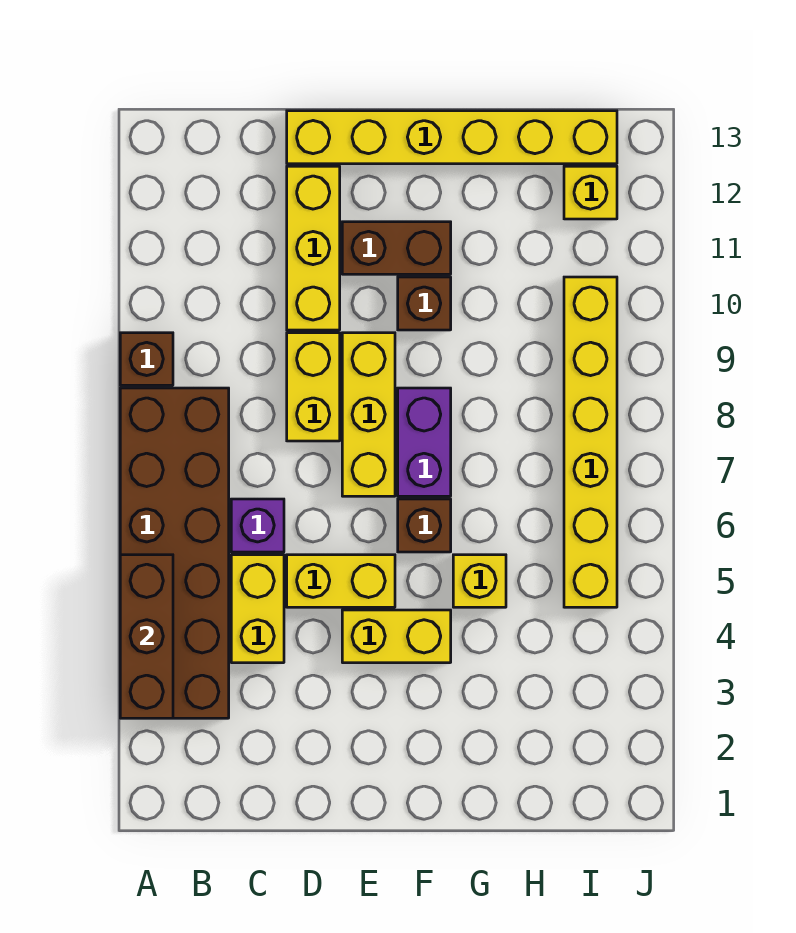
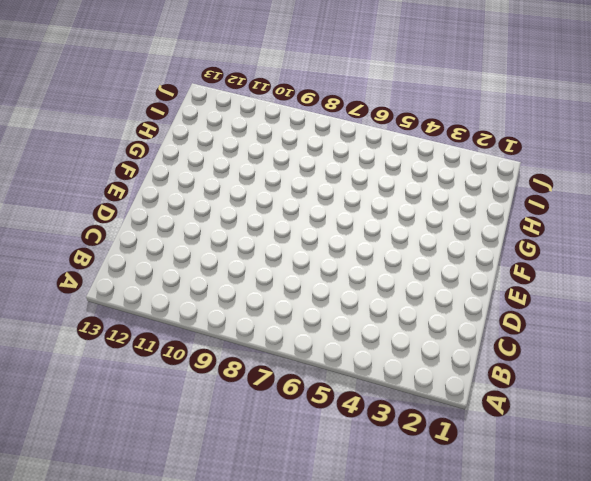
none -> brown 2x6 brick [120,388,229,718]
none -> brown 1x1 brick [120,333,173,385]
none -> yellow 1x2 brick [231,555,284,663]

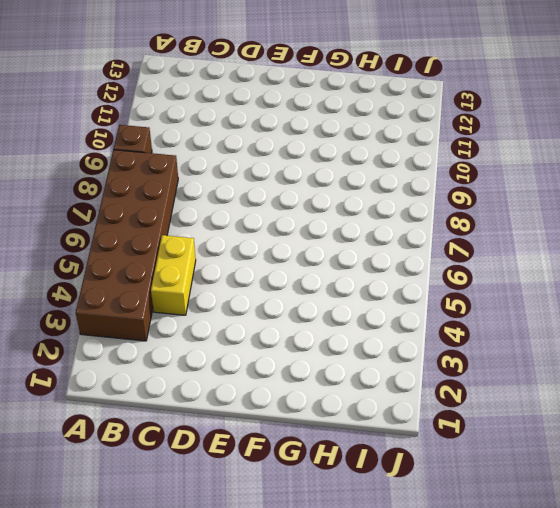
none -> purple 1x1 brick [231,499,284,552]
none -> yellow 1x2 brick [287,555,395,607]
none -> yellow 1x2 brick [287,333,340,441]

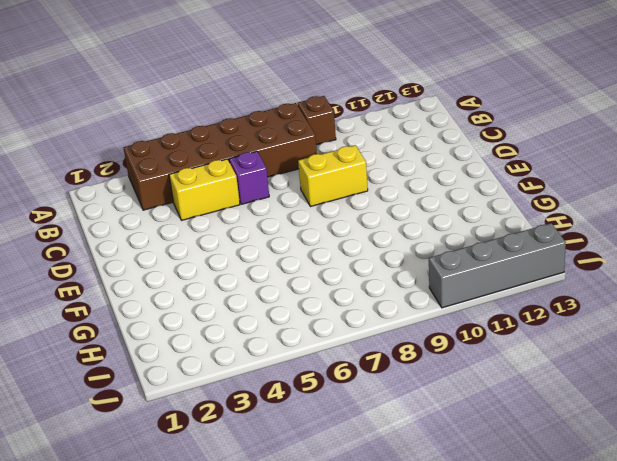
grey 1x4 brick [429,223,566,308] -> none
none -> yellow 1x2 brick [287,555,395,607]
none -> yellow 1x3 brick [287,166,340,330]
none -> yellow 1x6 brick [287,111,617,164]

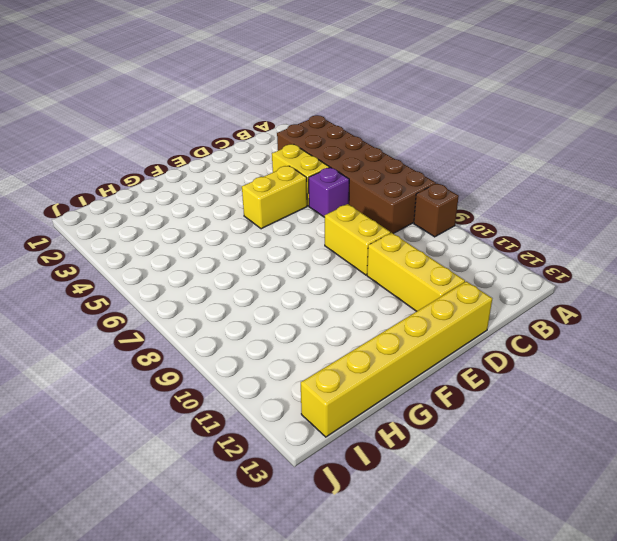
none -> yellow 1x2 brick [342,610,451,663]
none -> yellow 1x3 brick [342,333,395,496]
none -> brown 1x2 brick [342,222,451,274]

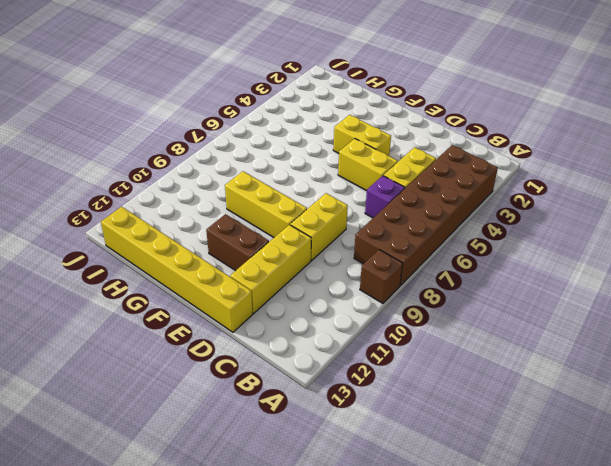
yellow 1x3 brick [225,171,307,237] -> yellow 1x3 brick turned to [342,333,395,496]
none -> brown 1x1 brick [398,499,451,552]
none -> purple 1x2 brick [398,388,451,496]
none -> brown 1x1 brick [398,277,451,330]

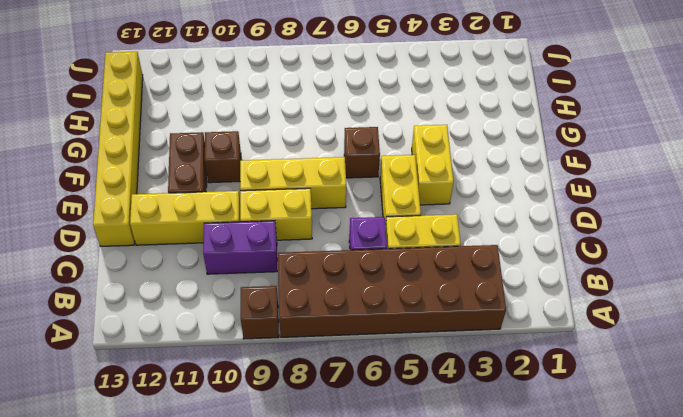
purple 1x2 brick [203,221,277,274] -> purple 1x2 brick moved to [398,388,451,496]
none -> yellow 1x1 brick [453,555,506,607]
none -> yellow 1x6 brick [564,277,617,607]
none -> yellow 1x1 brick [564,166,617,219]

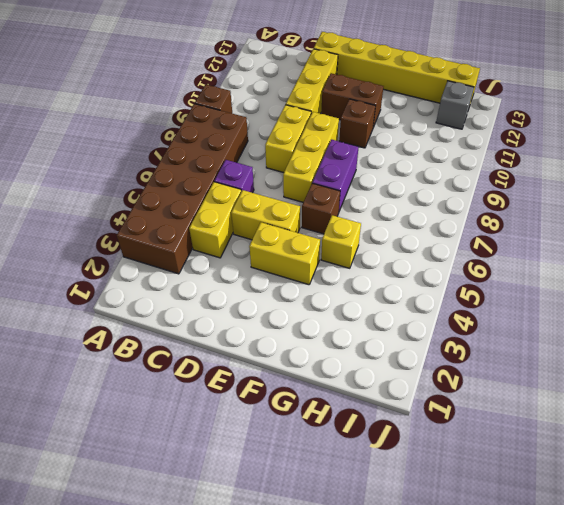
grey 1x1 brick [436,81,474,129] -> yellow 1x1 brick [564,166,617,219]
none -> yellow 1x6 brick [564,277,617,607]
none -> brown 1x3 brick [120,555,173,718]

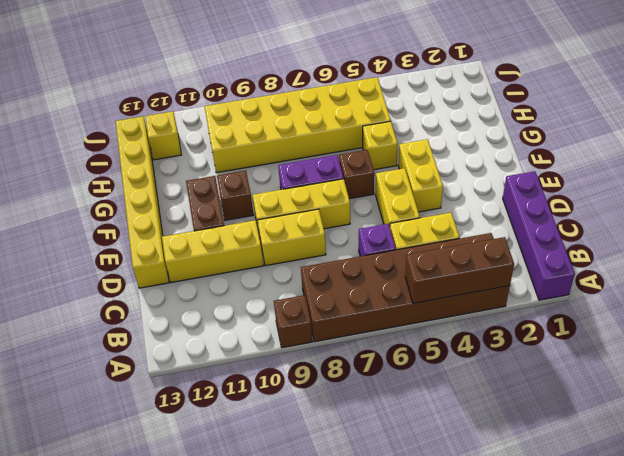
purple 1x4 brick [503,171,575,300] -> none
yellow 2x6 brick [204,77,391,173] -> yellow 1x6 brick [564,277,617,607]

